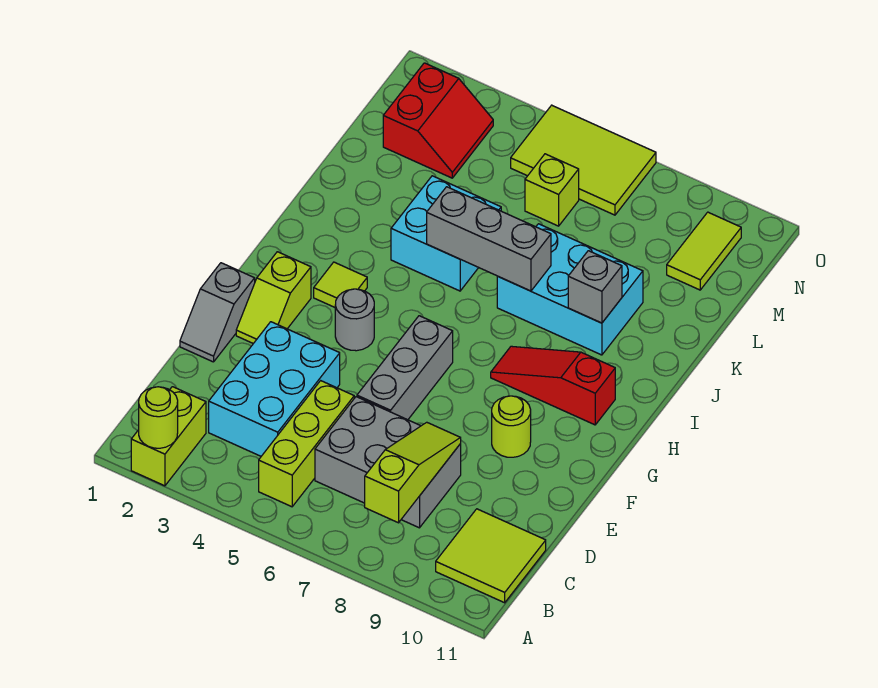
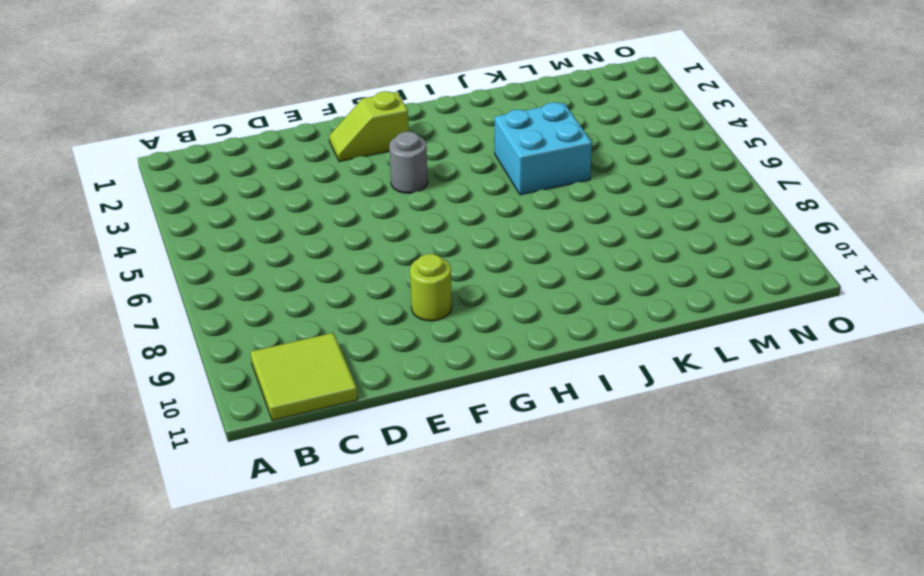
none -> lime 1x2 brick [131,387,206,486]
none -> lime 1x3 brick [259,381,354,507]
none -> cyan 2x3 brick [209,322,340,456]

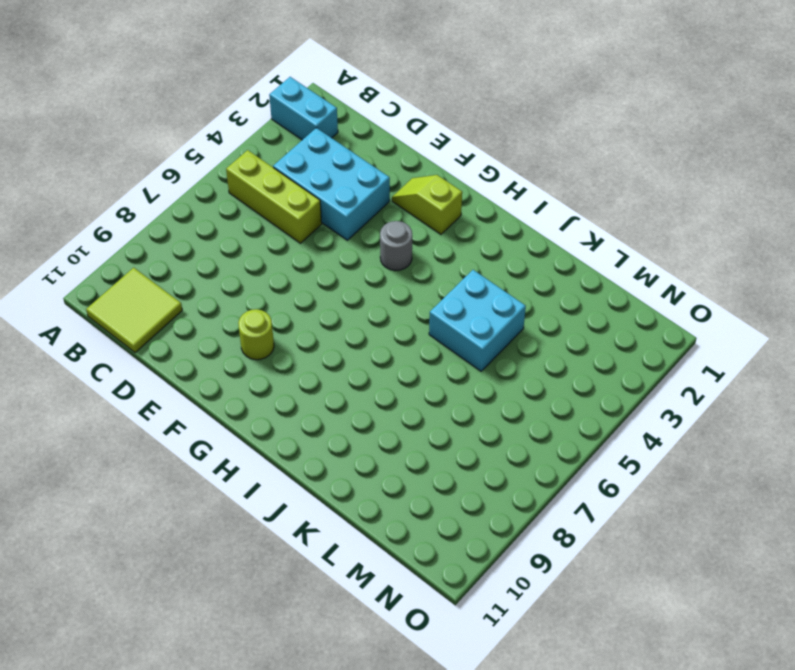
cyan 1x2 brick [269,77,338,140] -> lime 1x2 brick [131,387,206,486]
none -> grey 2x3 brick [315,397,461,528]
none -> grey 1x2 slope [180,263,255,362]
none -> grey 1x3 brick [357,316,453,420]

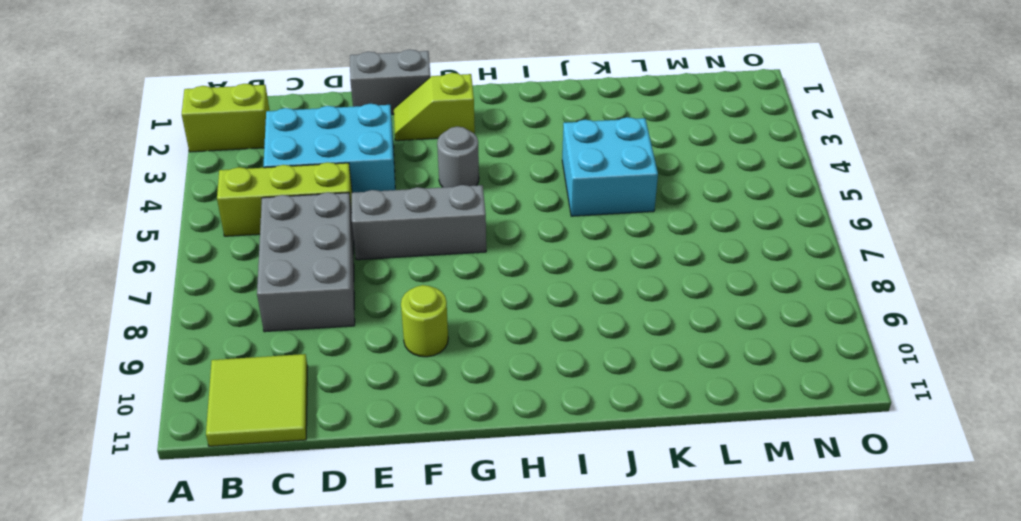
grey 1x2 brick [350,49,430,114] -> grey 1x2 slope [180,263,255,362]
none -> lime 1x1 tile [314,262,367,307]
none -> red 1x3 slope [491,346,615,425]
none -> cyan 2x3 brick [497,224,643,355]

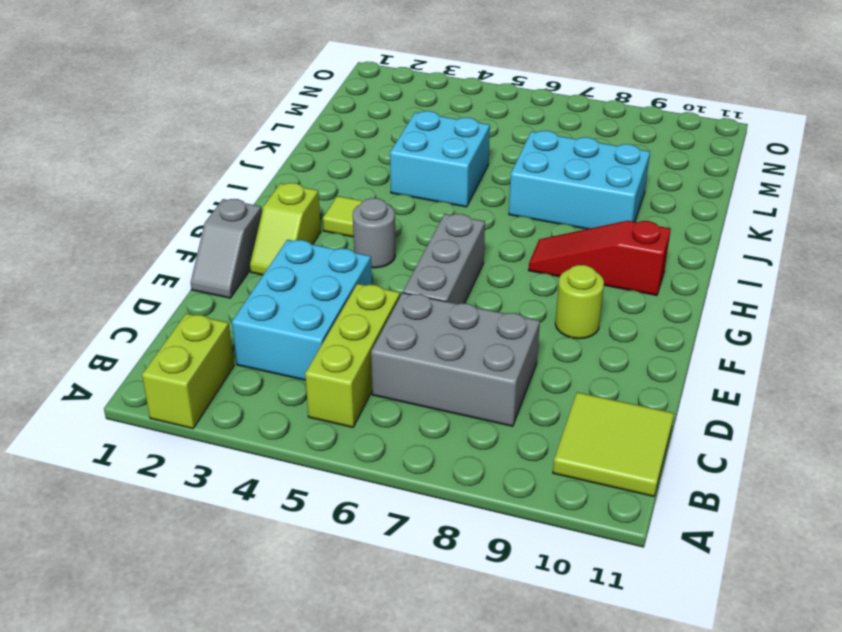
none -> red 2x2 slope [383,63,493,178]
none -> lime 1x1 brick [525,154,579,226]
none -> lime 1x2 tile [667,212,741,290]

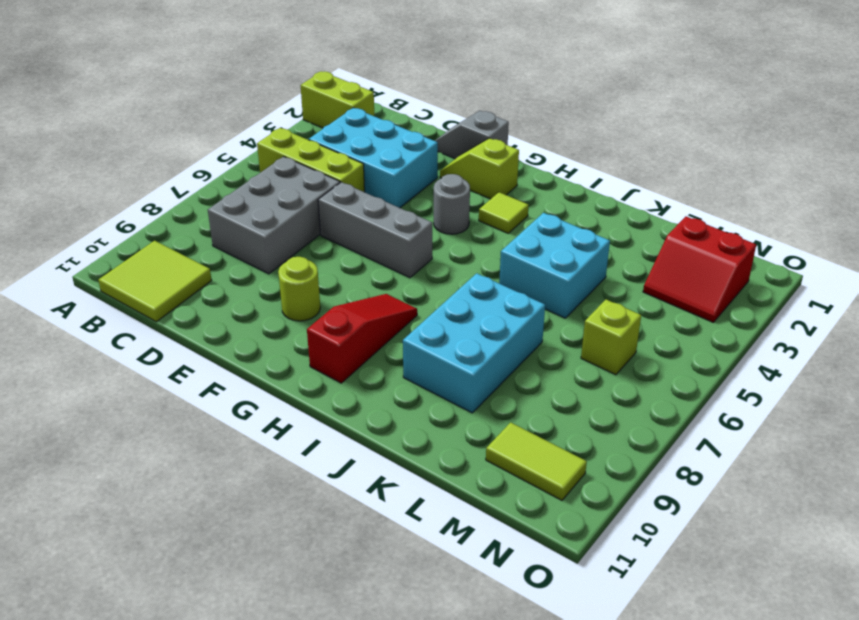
none -> lime 2x3 tile [511,105,656,215]
none -> lime 1x1 round brick [139,387,178,448]
none -> lime 1x3 slope [365,422,461,523]

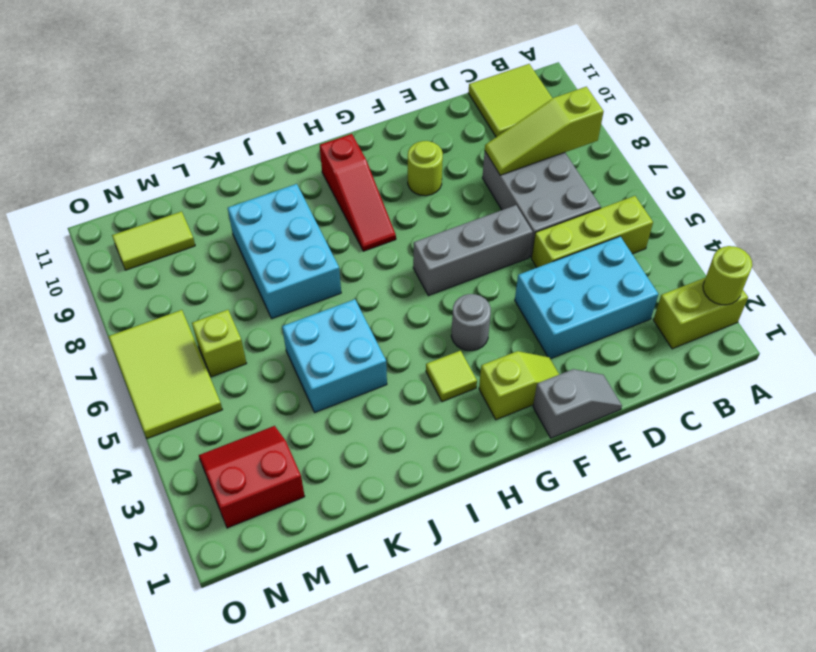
none -> grey 1x3 brick [427,187,551,291]
none -> grey 1x1 brick [568,251,622,323]

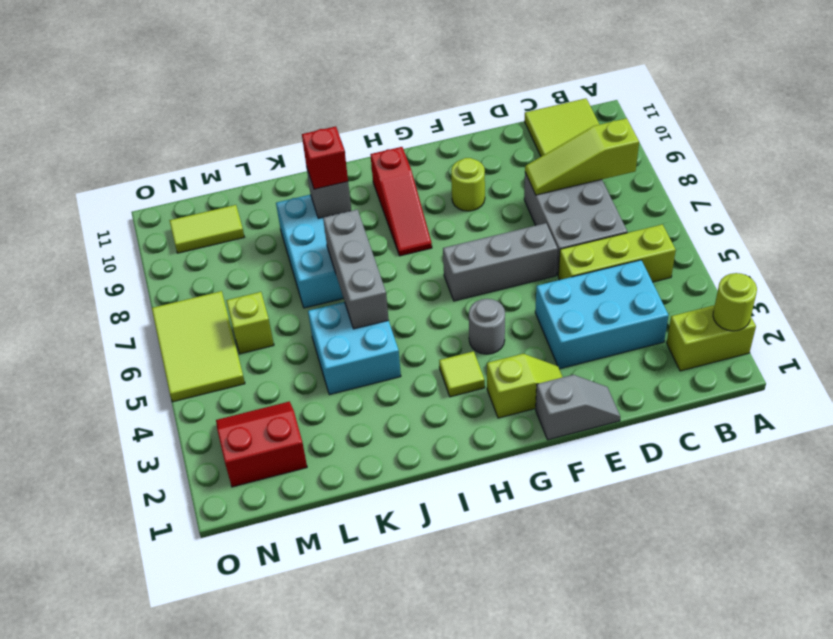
red 1x1 brick [302,126,348,189] -> none

